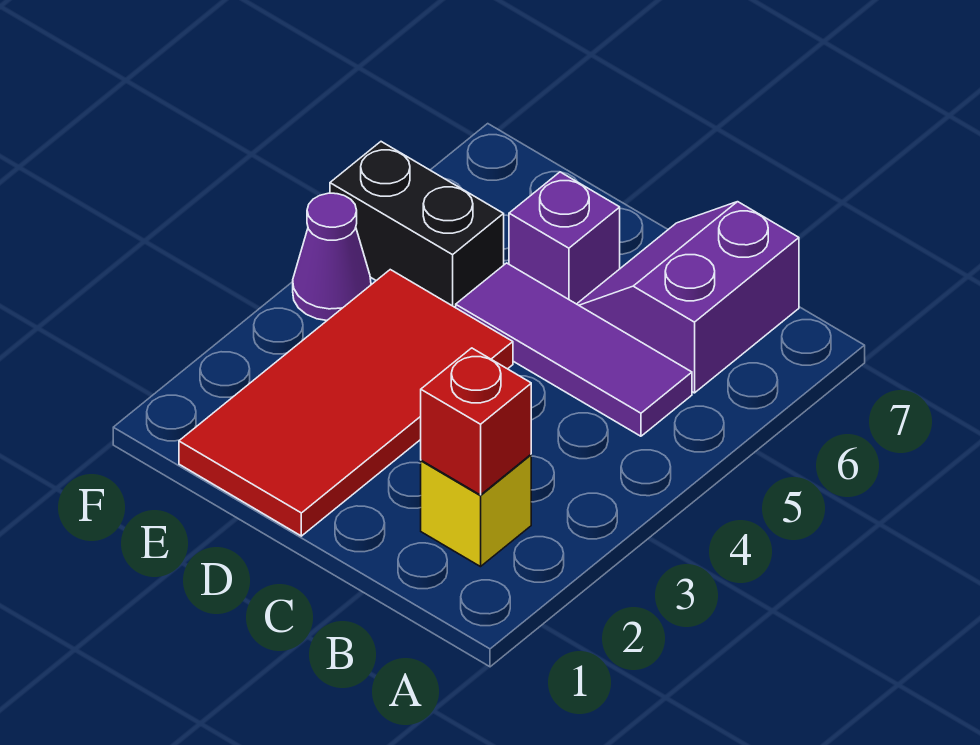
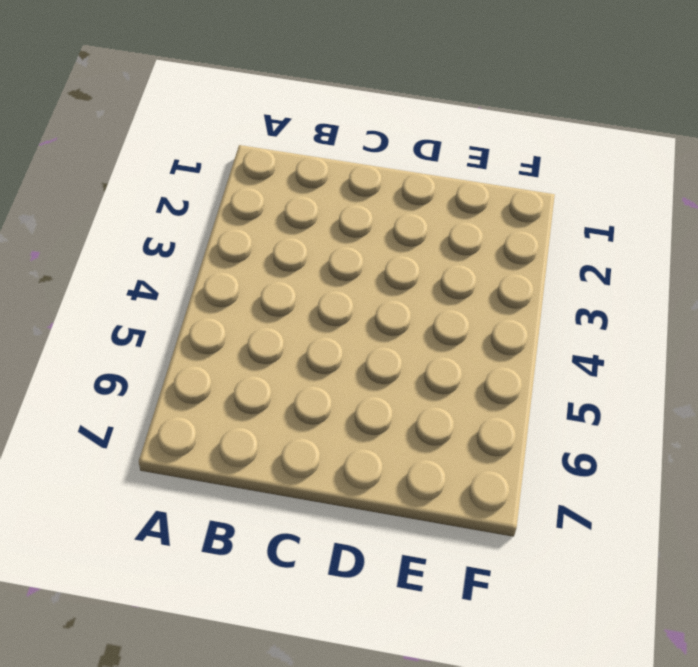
none -> yellow 1x1 brick [421,455,531,567]
none -> purple 1x3 tile [456,263,692,436]

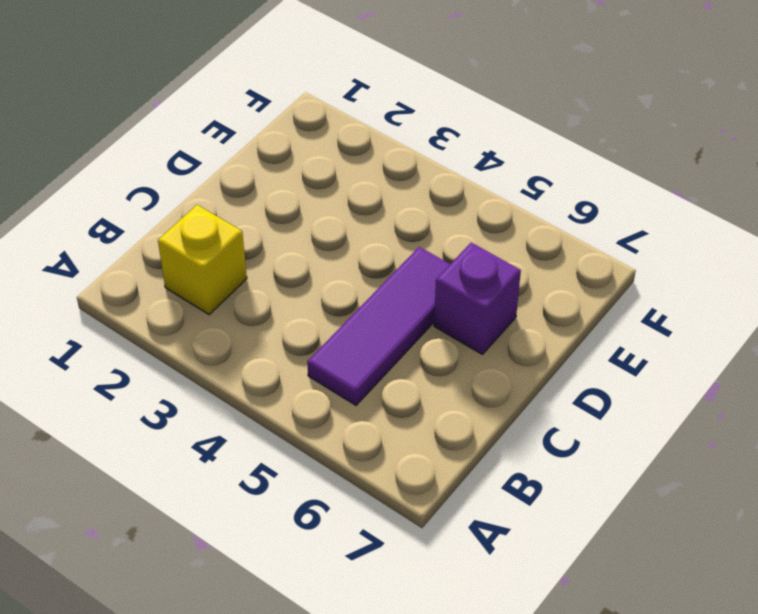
none -> purple 2x2 slope [577,202,799,393]
none -> red 2x4 tile [179,270,513,536]

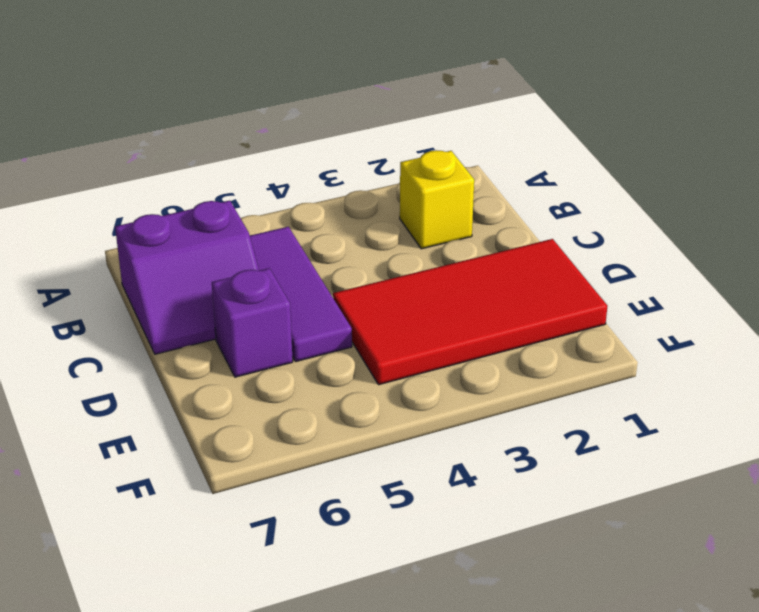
none -> black 1x2 brick [330,142,504,308]
none -> purple 1x1 cone [293,193,371,320]

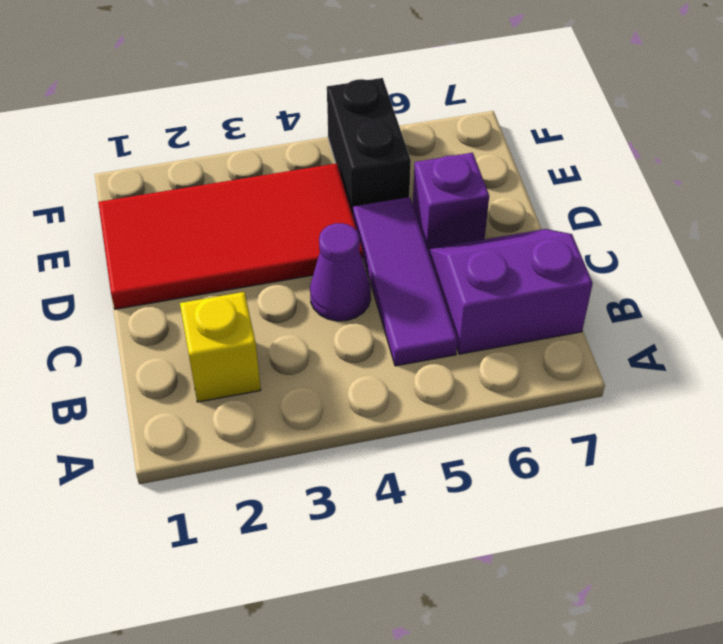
purple 1x1 cone [310,223,371,321] -> purple 1x1 cone moved to [293,193,371,320]
none -> red 1x1 brick [421,348,531,495]

